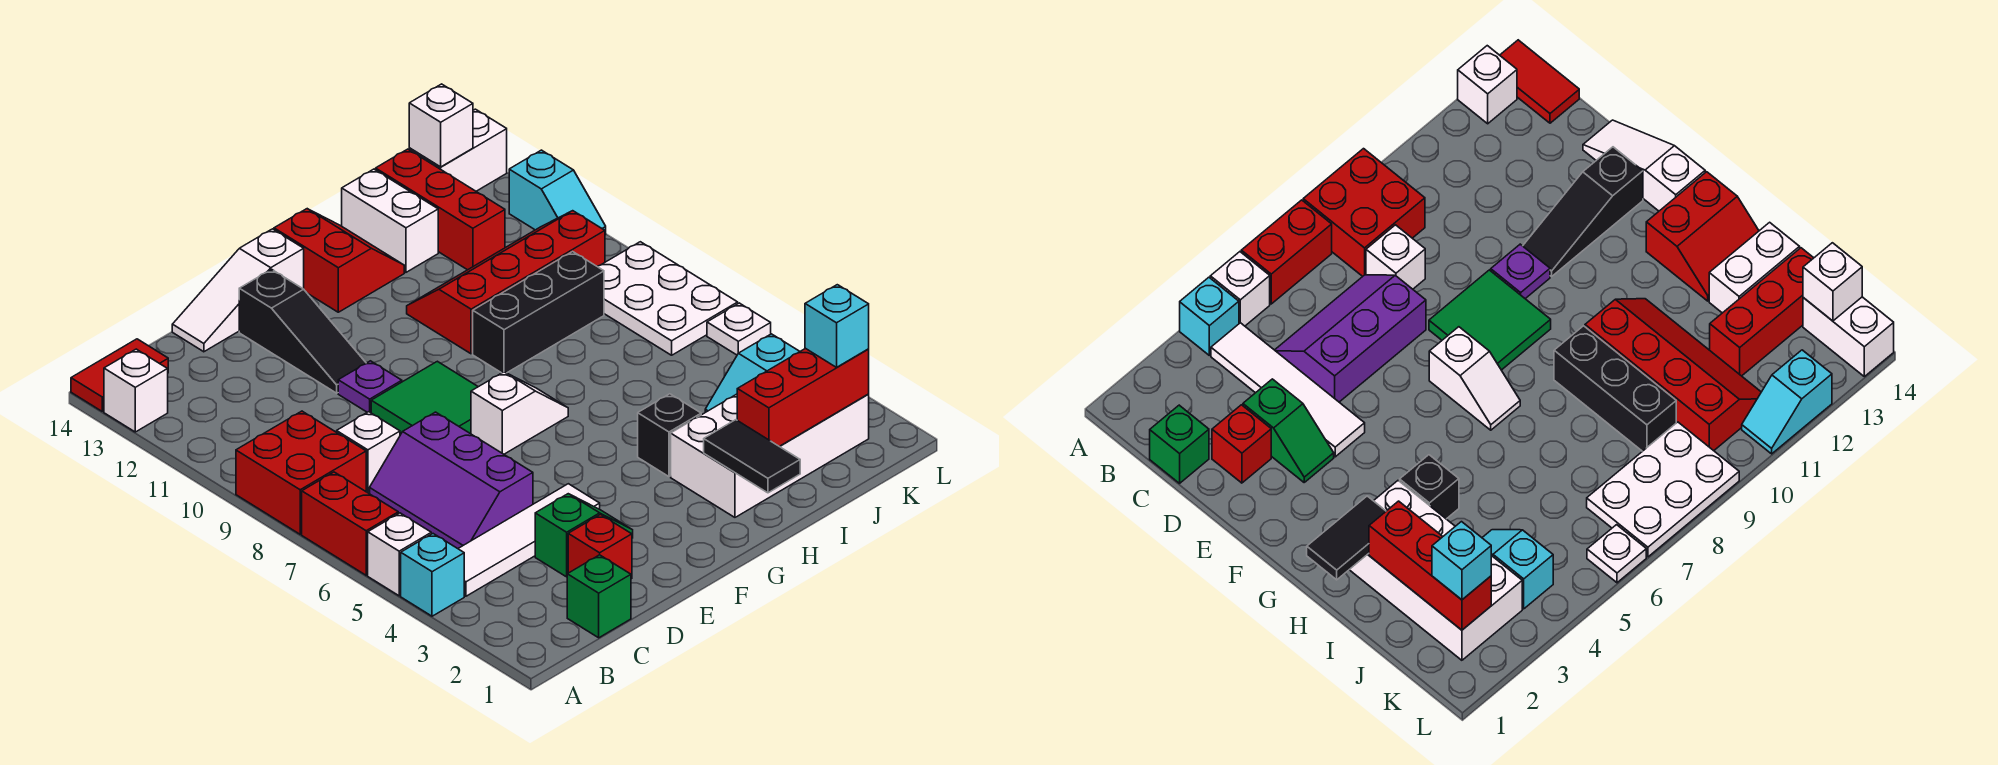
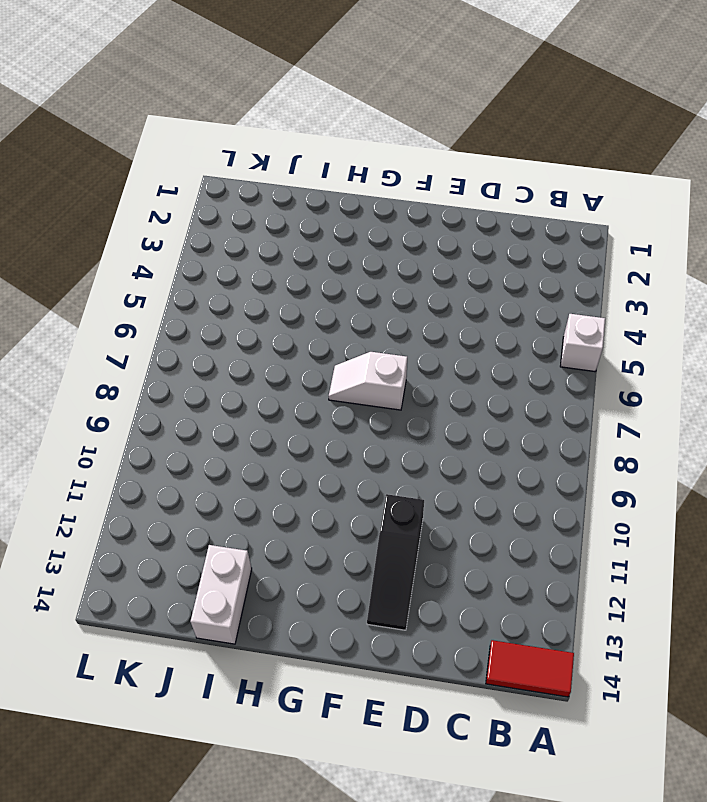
black 1x3 slope [367,494,424,630] -> black 1x3 slope turned to [239,269,366,393]
none -> cyan 1x1 brick [401,534,464,616]
none -> red 1x2 brick [302,472,398,575]
none -> red 2x2 brick [236,411,366,534]
none -> white 1x1 brick [104,349,168,432]

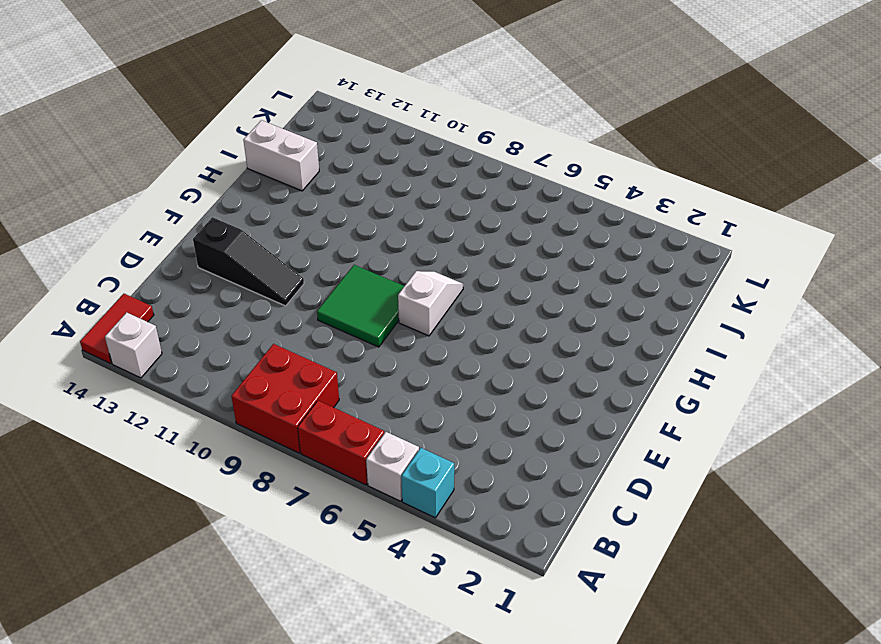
none -> white 1x4 tile [458,484,600,596]
none -> green 1x1 brick [567,555,631,638]
none -> purple 2x3 slope [370,412,533,549]
none -> white 1x1 brick [337,412,400,494]

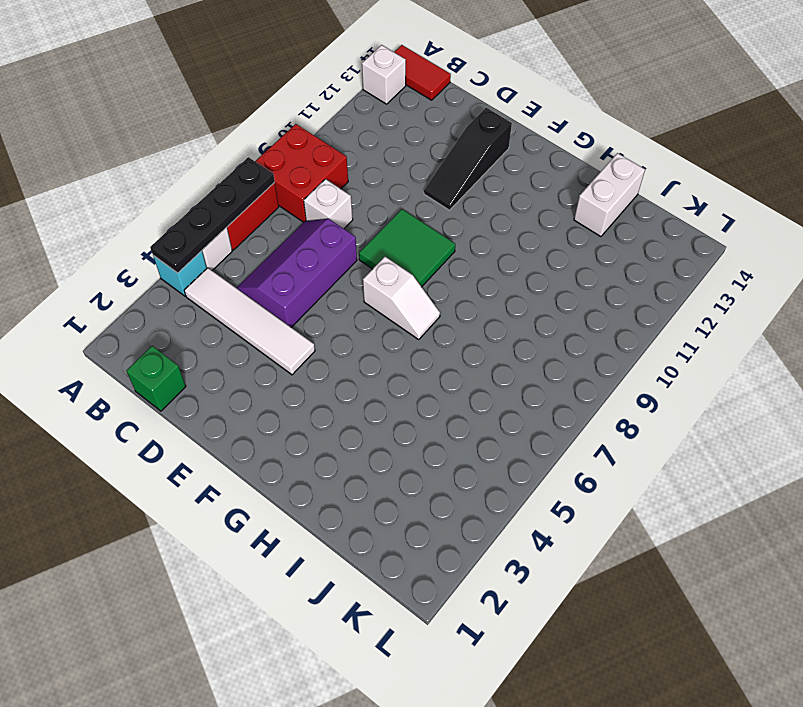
black 1x4 plate [150,157,275,273] -> none
none -> red 1x1 brick [568,515,632,579]
none -> green 1x2 slope [535,494,633,577]
none -> white 1x3 slope [172,229,304,352]
none -> purple 1x1 plate [338,361,402,413]

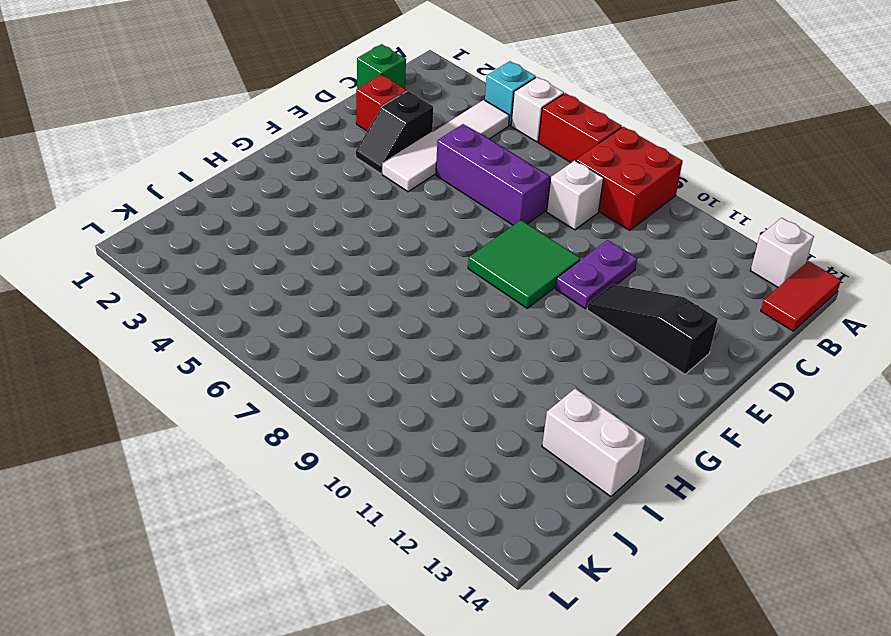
black 1x2 slope [356,91,433,174] -> green 1x2 slope [535,494,633,577]
purple 1x2 plate [556,240,637,309] -> purple 1x1 plate [338,361,402,413]
none -> white 1x3 slope [172,229,304,352]
none -> white 1x2 slope [471,372,568,454]
none -> red 2x2 slope [274,209,404,312]
none -> white 2x4 brick [671,394,869,517]

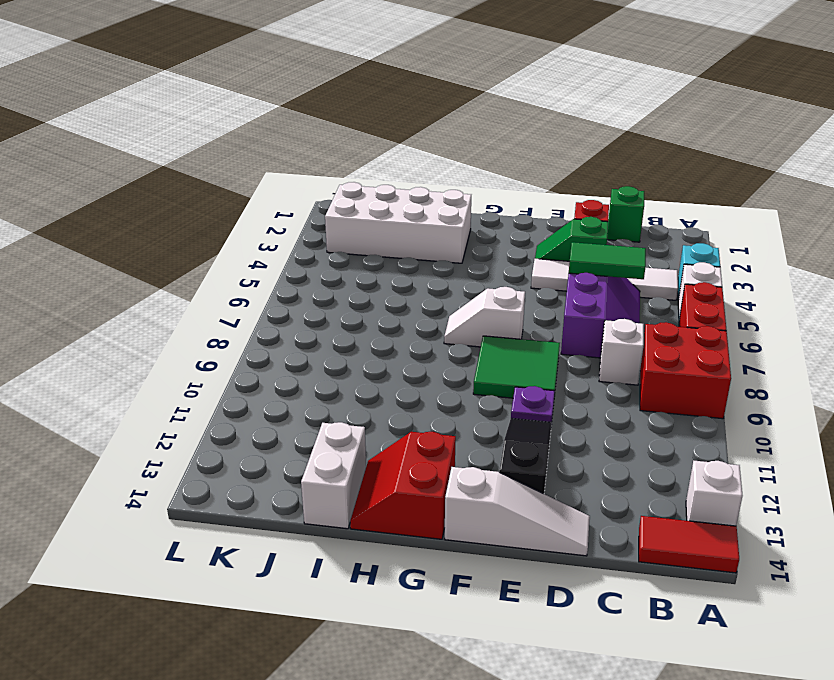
green 1x2 tile [569,242,646,279] -> none
none -> black 1x1 brick [638,394,701,477]
none -> black 1x3 brick [473,252,604,373]
none -> red 2x4 slope [407,211,605,354]
none -> cyan 1x2 slope [705,334,800,412]

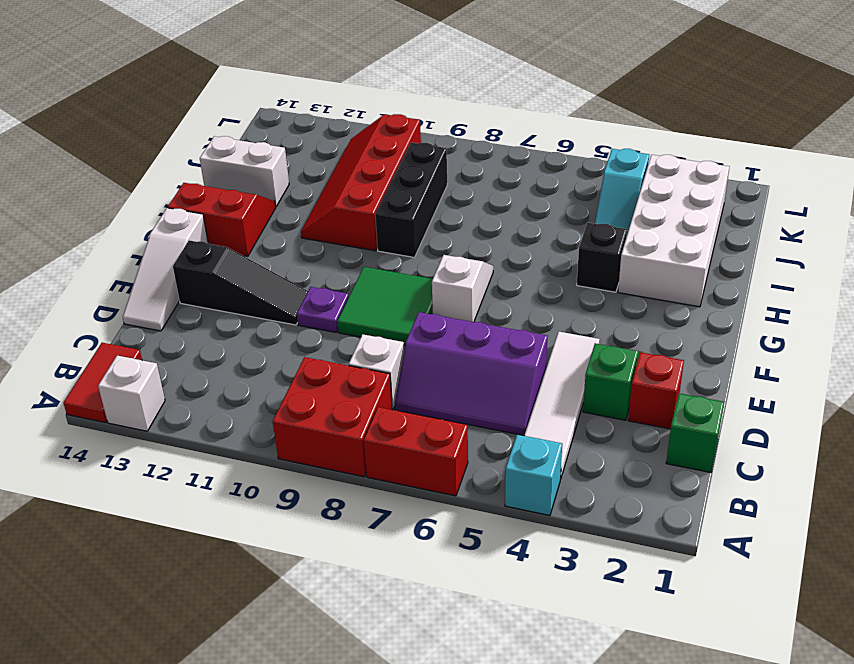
none -> white 1x1 brick [368,513,431,596]
none -> red 1x3 brick [376,149,505,270]
none -> white 2x3 plate [597,242,738,355]
none -> white 1x2 brick [409,109,507,191]

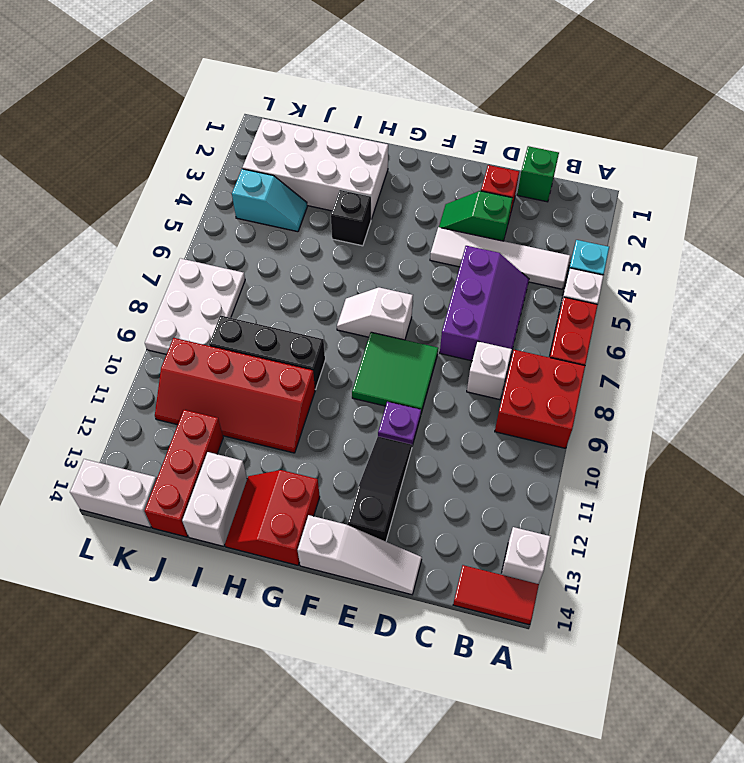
none -> white 1x1 plate [707,303,771,355]
none -> cyan 1x2 slope [509,150,606,235]
none -> black 1x2 tile [704,420,800,493]
none -> red 1x3 brick [737,348,869,446]

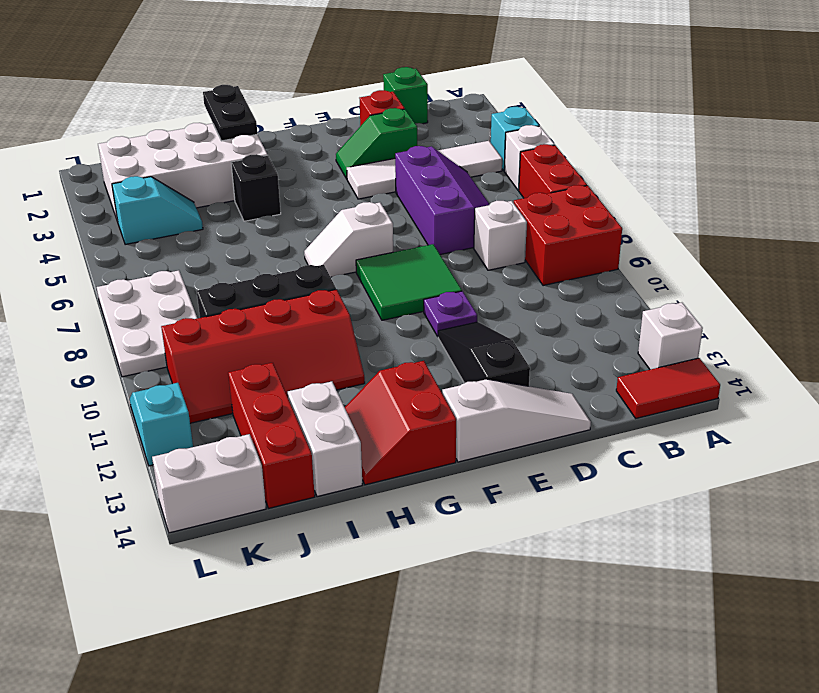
black 1x2 plate [203,85,257,141] -> black 1x2 tile [704,420,800,493]
none -> white 1x1 plate [707,303,771,355]
none -> red 1x3 brick [737,348,869,446]
none -> white 1x1 brick [409,84,473,167]
none -> cyan 1x1 brick [805,285,869,367]

